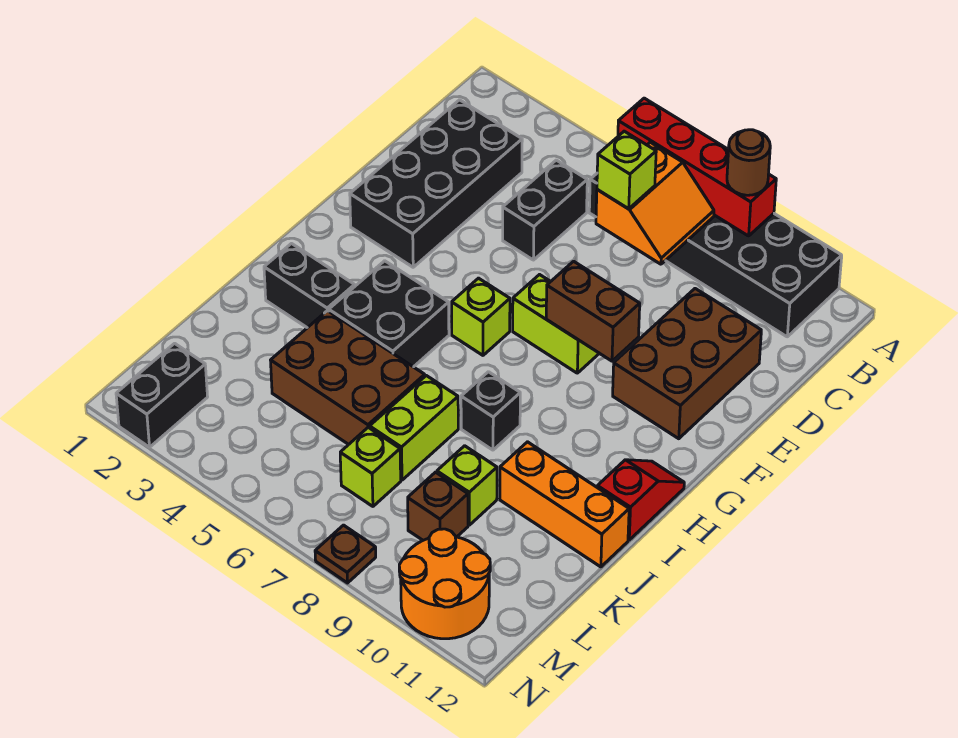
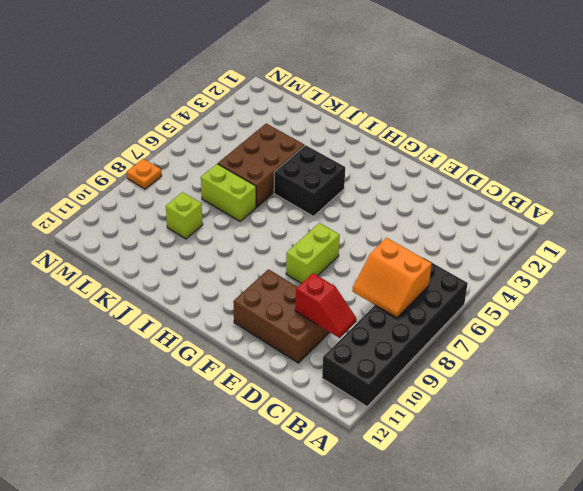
red 1x2 slope [295,273,356,338] -> red 1x2 slope moved to [597,460,684,540]
orange 1x1 plate [127,159,162,189] -> brown 1x1 plate [315,525,376,583]
none -> black 2x4 brick [350,100,522,267]
none -> black 1x2 brick [503,160,587,260]
none -> lime 1x1 brick [452,278,510,355]

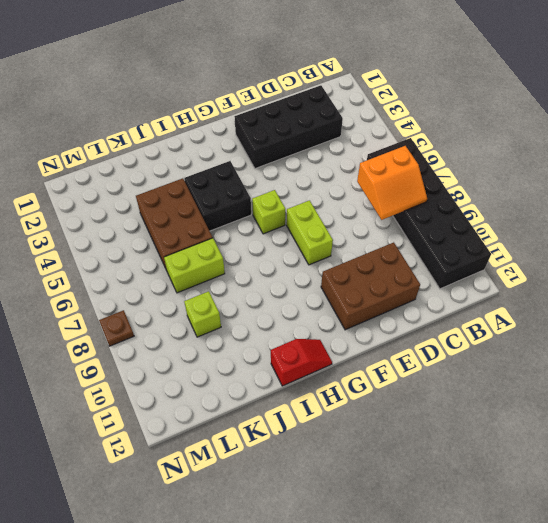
none -> black 1x2 brick [503,160,587,260]
none -> black 1x2 brick [264,244,355,328]
none -> black 1x1 brick [461,372,520,450]

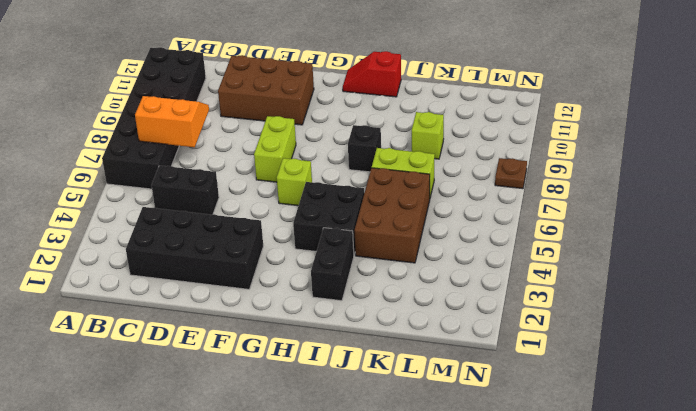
none -> orange 1x3 brick [500,442,629,567]
none -> lime 1x1 brick [340,427,401,506]
none -> brown 1x1 brick [408,472,468,540]

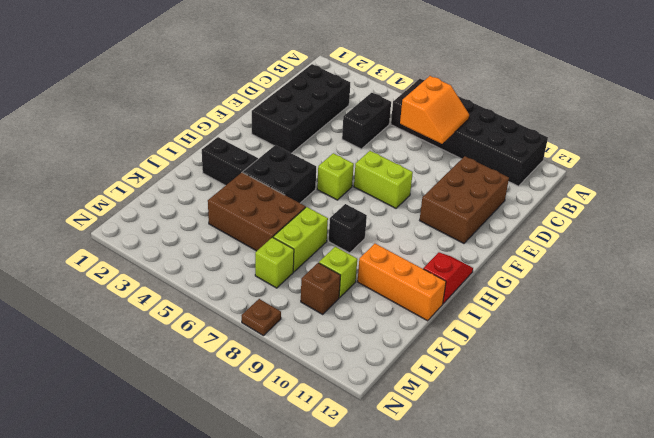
none -> black 1x2 brick [116,343,208,447]
none -> orange 2x2 round brick [399,529,490,639]
none -> red 1x4 brick [618,98,776,236]

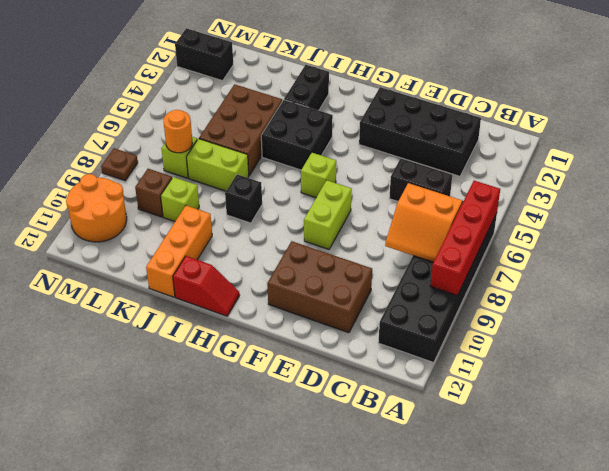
orange 1x1 round brick [164,110,192,153] -> none
none -> brown 1x2 brick [546,261,640,361]
none -> brown 1x1 round brick [727,130,770,195]
none -> lime 1x1 brick [597,131,656,209]

